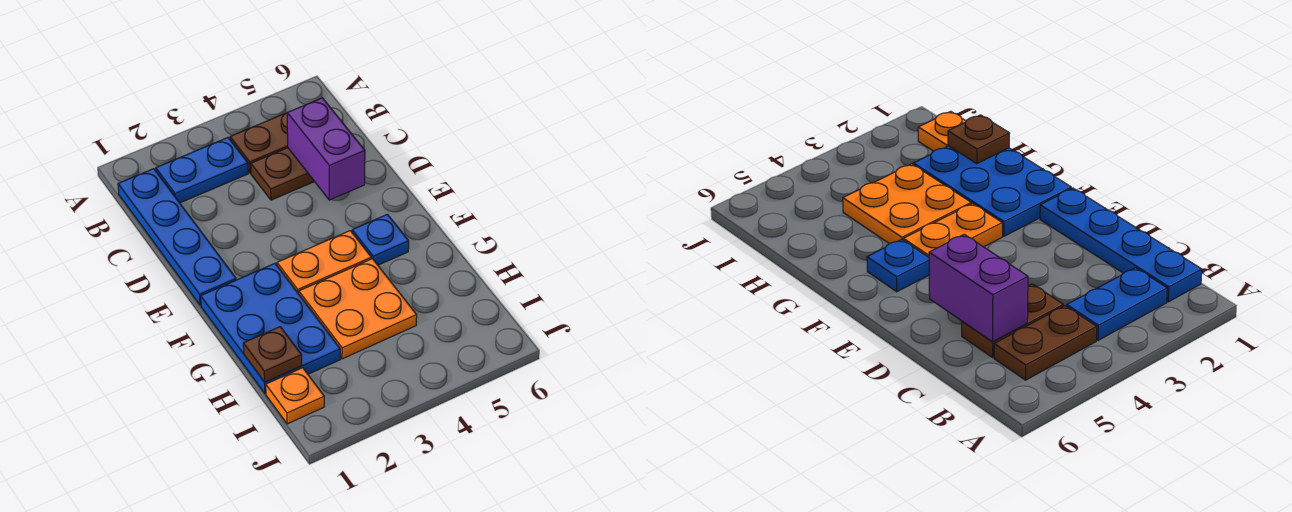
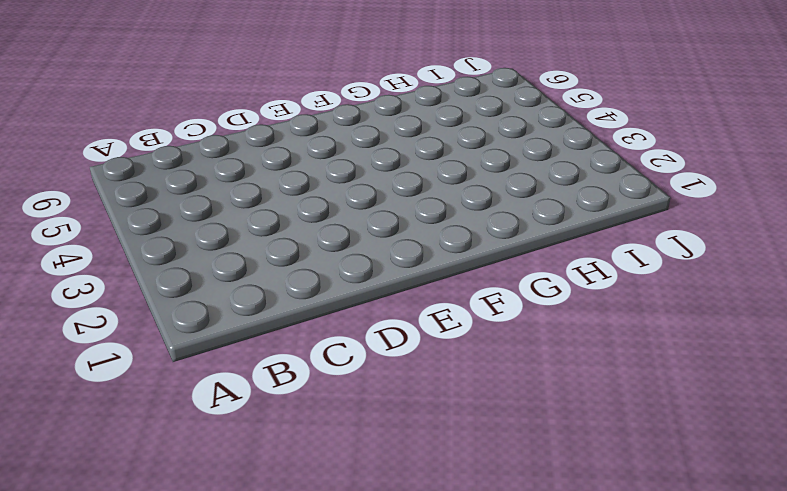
none -> blue 1x4 plate [118,169,236,305]
none -> blue 1x2 plate [156,138,248,203]

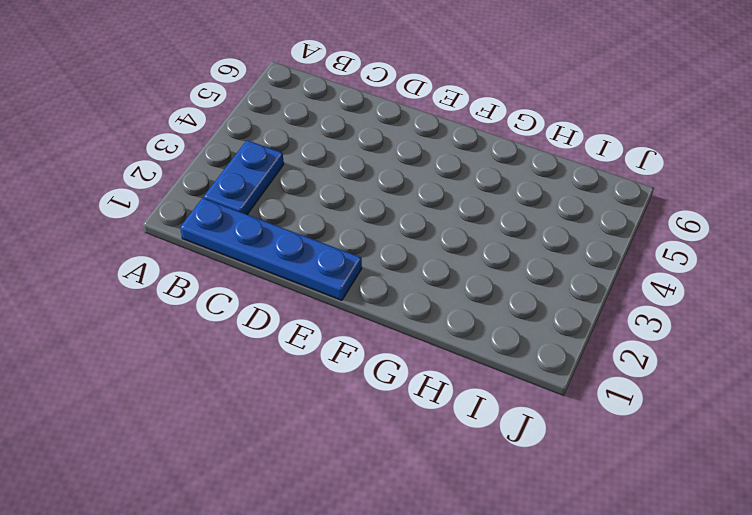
none -> brown 1x2 plate [230,113,288,173]
none -> brown 1x2 plate [251,148,314,200]

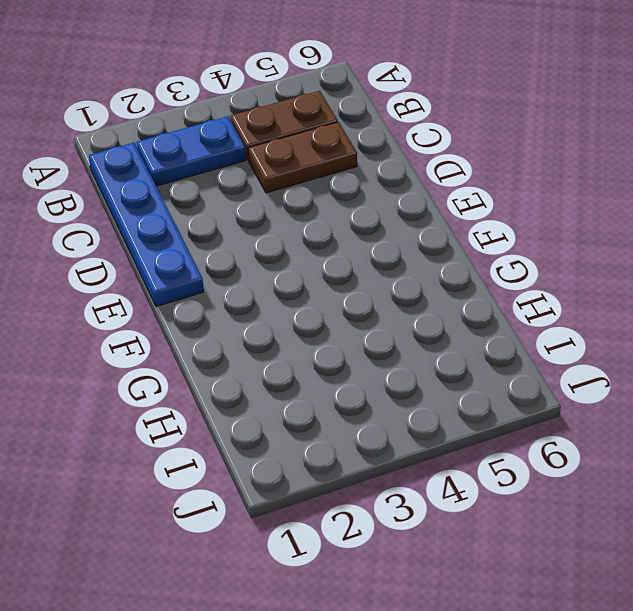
none -> blue 2x3 plate [201,263,340,393]
none -> orange 1x2 plate [277,231,371,294]

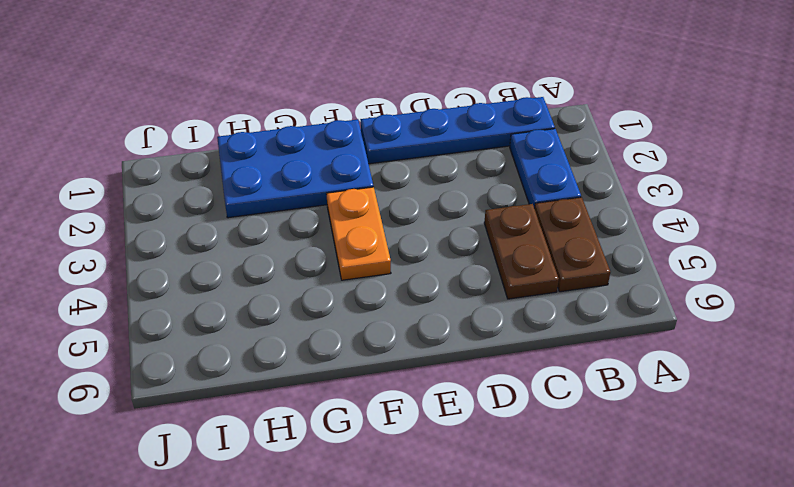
none -> blue 1x1 plate [352,214,409,265]
none -> orange 2x2 plate [299,259,417,359]

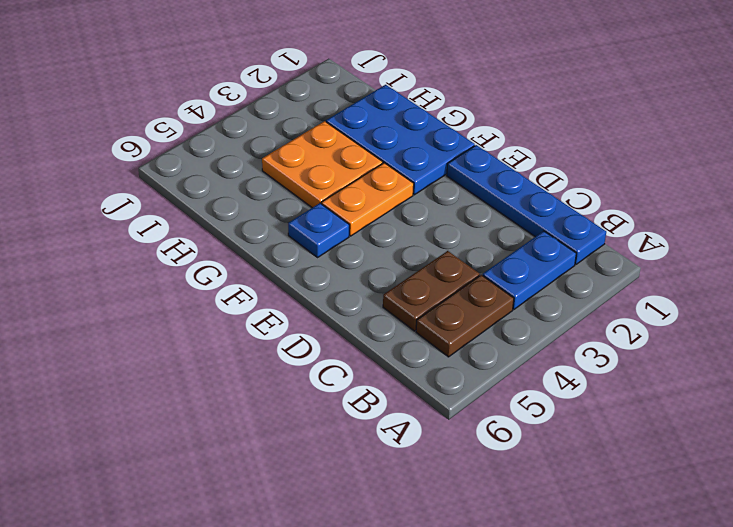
none -> orange 1x1 plate [266,368,324,424]
none -> purple 1x2 brick [287,98,365,200]

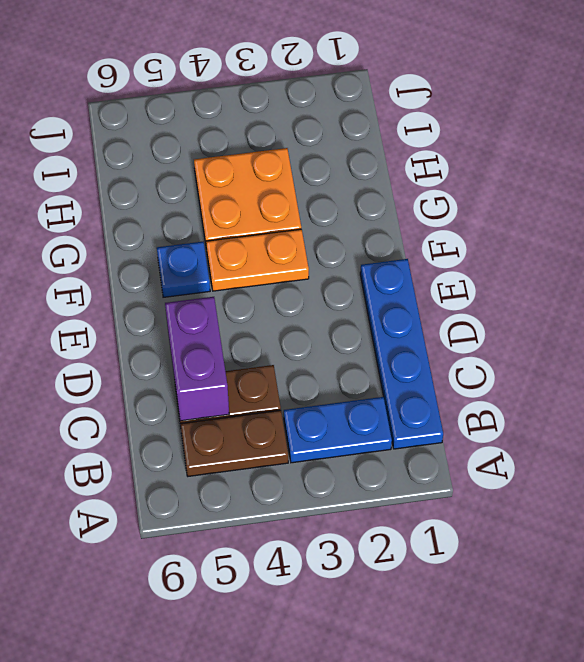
none -> blue 2x3 plate [201,263,340,393]
none -> orange 1x1 plate [266,368,324,424]

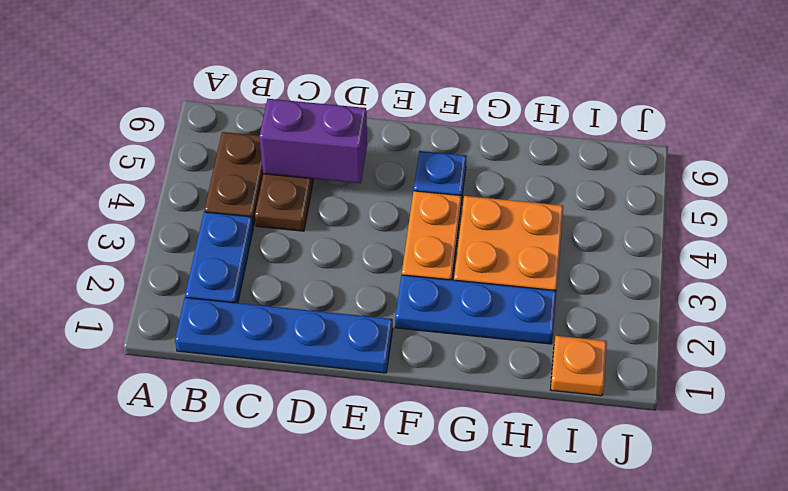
blue 1x3 plate [395,275,557,344] -> blue 2x3 plate [201,263,340,393]
none -> brown 1x1 plate [243,327,302,382]

